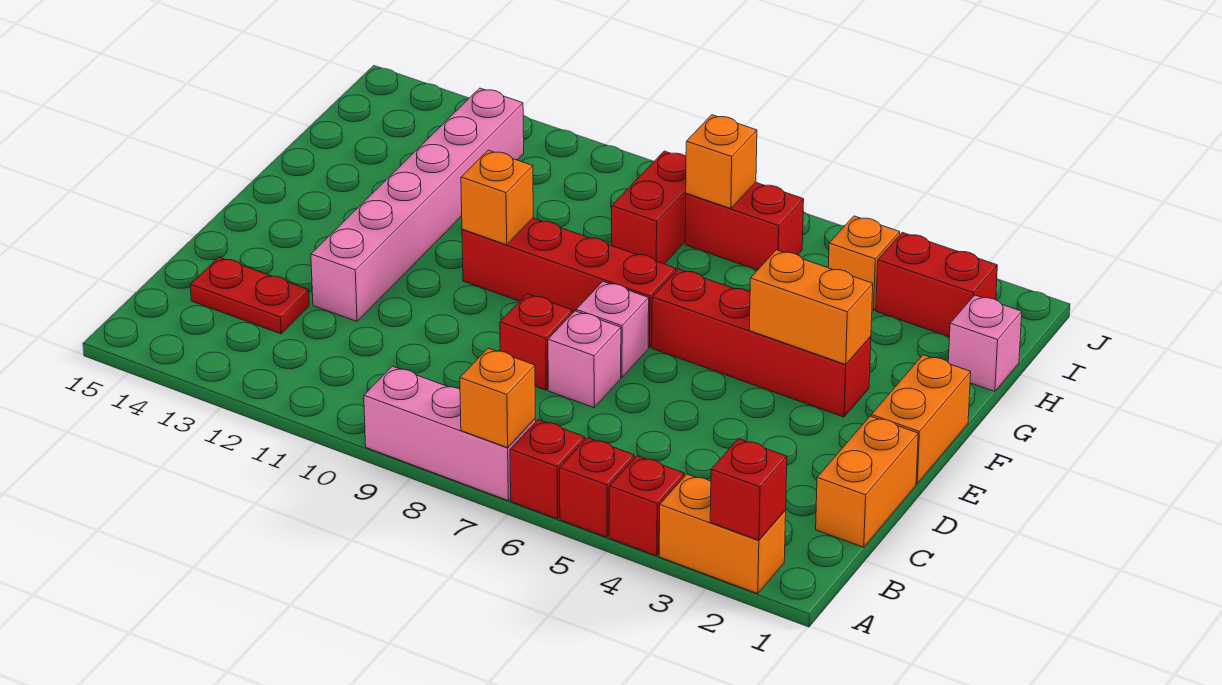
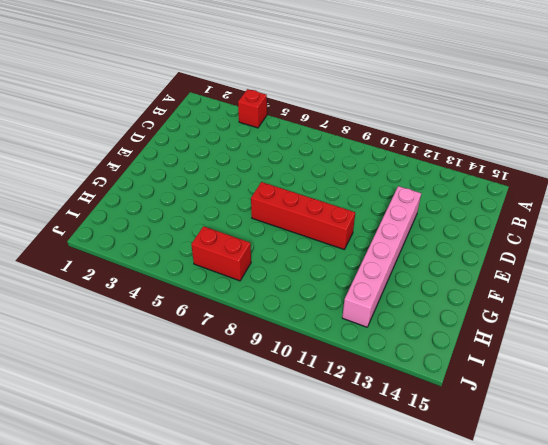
none -> orange 1x2 brick [659,474,786,594]
none -> red 1x1 brick [560,438,634,537]
none -> red 1x1 brick [510,420,585,519]

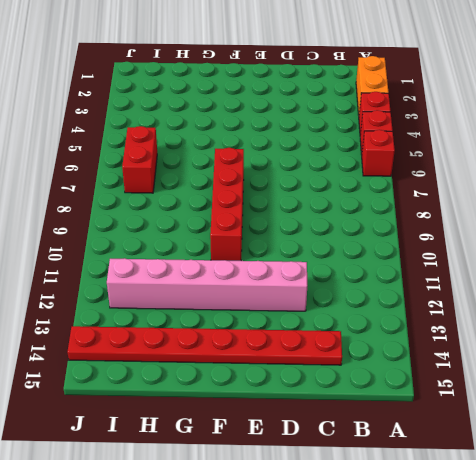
red 1x8 plate [67,326,342,365] -> red 1x2 plate [190,257,309,334]
none -> pink 1x3 brick [364,366,536,500]
none -> orange 1x2 brick [816,416,918,547]
none -> pink 1x1 brick [548,311,621,408]

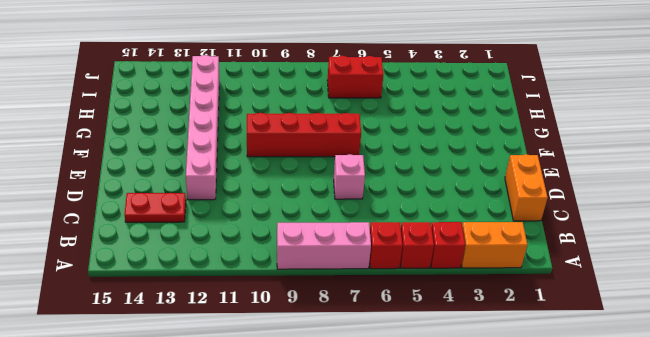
none -> red 1x1 brick [500,294,573,390]
none -> orange 1x2 brick [871,355,971,484]
none -> pink 1x1 brick [576,282,649,377]

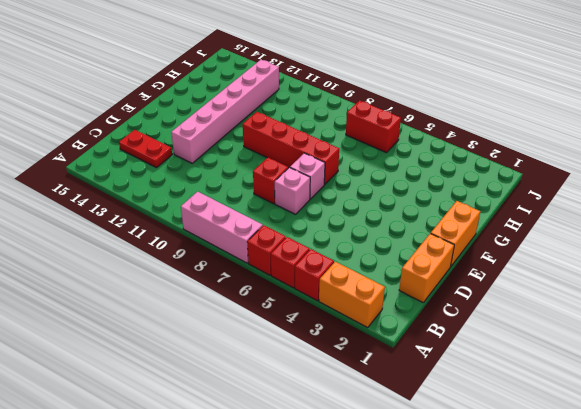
none -> red 1x4 brick [652,269,871,417]
none -> pink 1x1 brick [948,295,1022,391]
none -> red 1x2 brick [612,151,686,264]

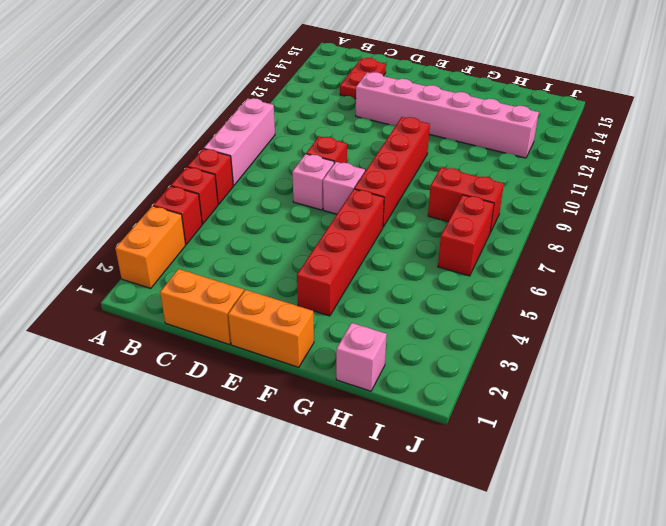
none -> red 1x2 brick [876,232,997,337]
none -> orange 1x1 brick [828,216,900,310]
none -> red 1x1 brick [710,439,787,540]

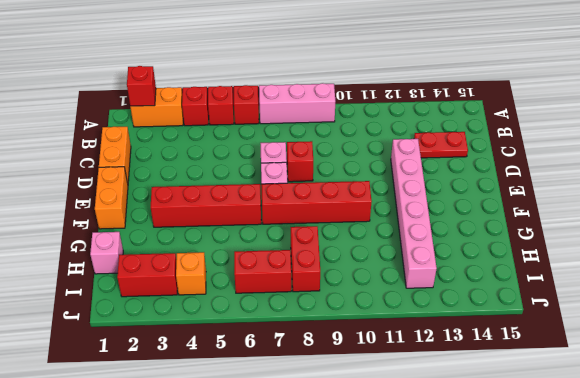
none -> orange 1x1 brick [460,348,535,448]
none -> orange 1x2 brick [749,250,873,364]
none -> orange 1x1 brick [461,150,533,245]

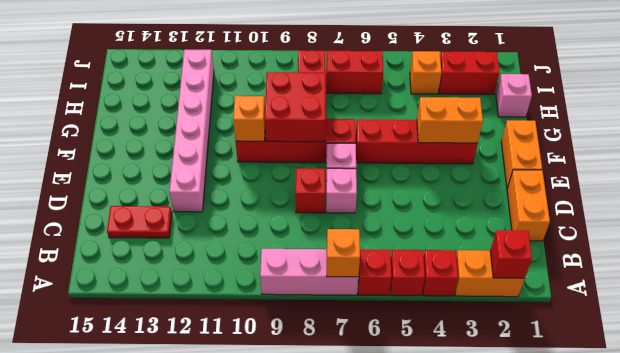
red 2x2 brick [265,72,326,142] -> none
none -> orange 1x1 brick [686,115,757,209]

